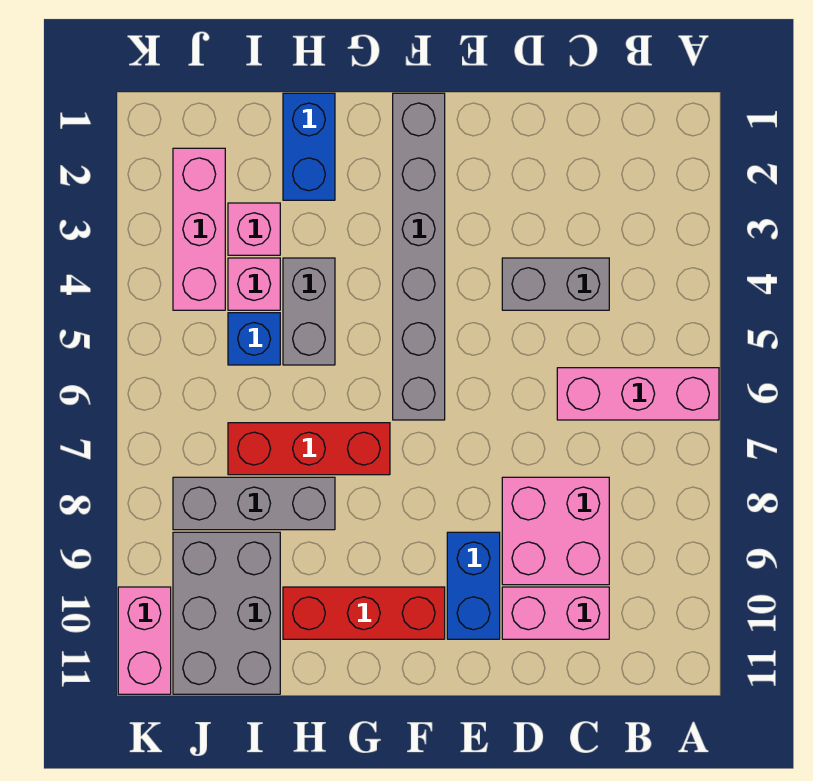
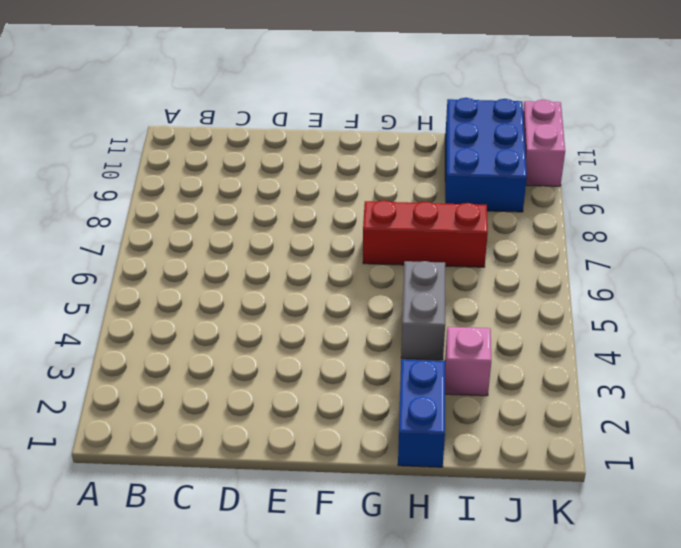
blue 2x3 brick [445,98,527,212] -> grey 2x3 brick [173,532,280,694]
none -> pink 1x3 brick [557,368,719,420]
none -> grey 1x2 brick [502,258,609,310]
none -> pink 2x2 brick [502,477,609,585]

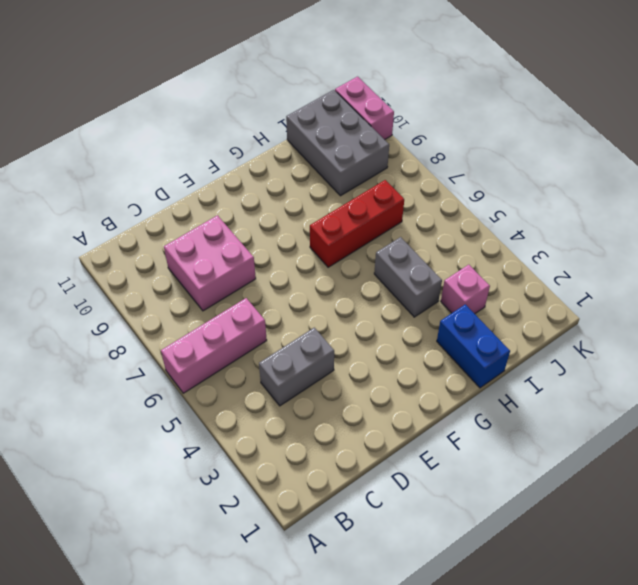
none -> pink 1x2 brick [502,587,609,639]
none -> blue 1x2 brick [447,532,500,639]
none -> grey 1x6 brick [393,93,445,420]

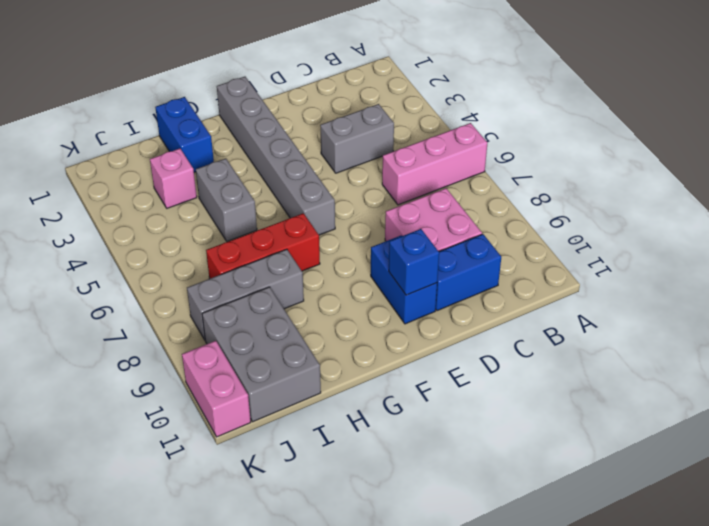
blue 1x2 brick [436,234,501,311] -> pink 1x2 brick [502,587,609,639]
blue 1x1 brick [389,229,439,295] -> blue 1x1 brick moved to [228,313,280,365]
none -> red 1x3 brick [283,587,445,639]
none -> pink 1x1 brick [228,258,280,310]
none -> pink 1x3 brick [173,148,225,310]

